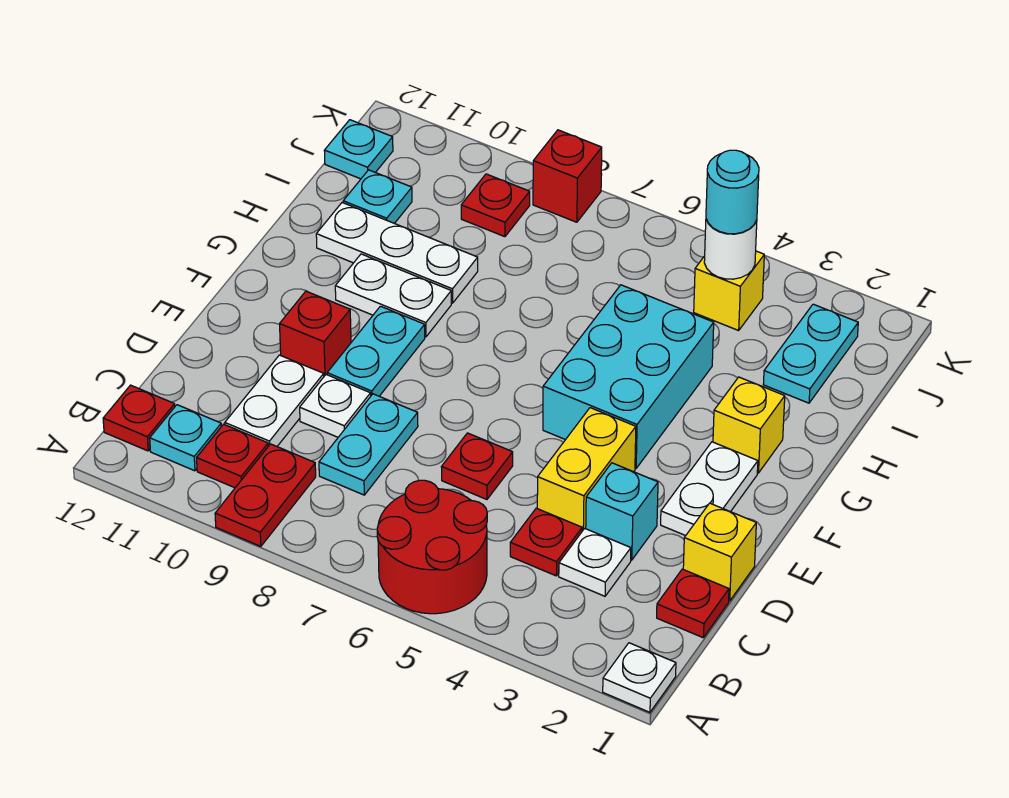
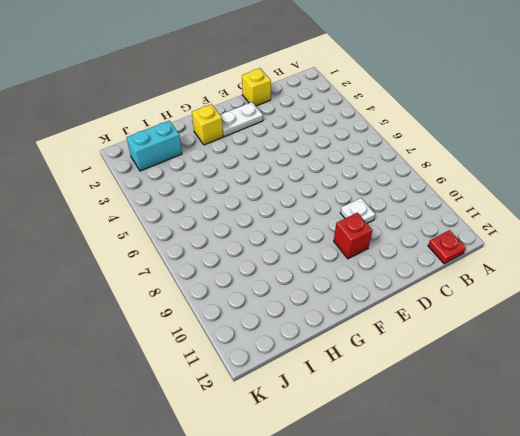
cyan 1x2 brick [127,121,182,171] -> cyan 1x2 plate [763,304,858,403]
none -> white 1x1 plate [603,643,676,712]
none -> red 2x2 round brick [377,480,487,614]
none -> red 1x2 plate [215,444,316,546]
none -> red 1x1 plate [197,424,268,488]

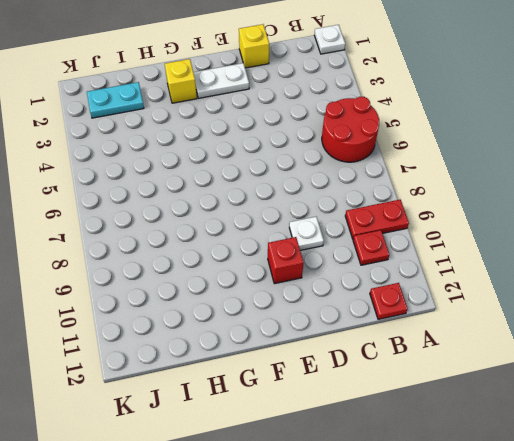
none -> cyan 1x1 plate [150,405,221,471]
none -> red 1x1 plate [657,569,729,638]
none -> white 1x1 plate [559,528,631,596]
none -> red 1x1 plate [510,508,582,576]

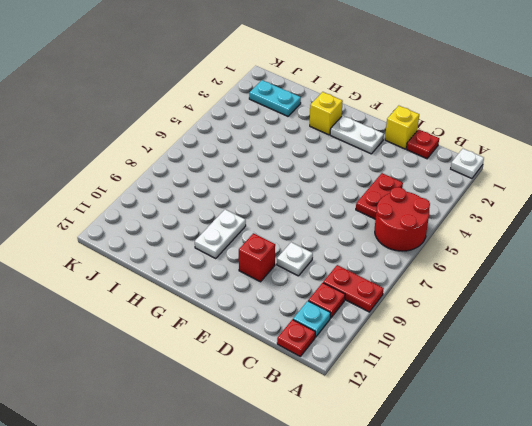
red 1x2 plate [356,173,403,219] -> red 1x1 plate [510,508,582,576]
none -> white 1x1 plate [559,528,631,596]
none -> cyan 1x2 plate [319,394,418,495]
none -> white 1x2 plate [225,355,324,446]
none -> cyan 1x1 brick [586,463,658,560]

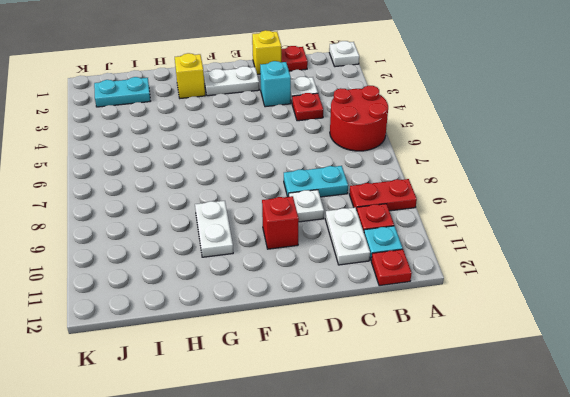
white 1x2 plate [325,207,370,265] -> white 1x2 plate turned to [225,355,324,446]
none -> yellow 1x2 brick [537,408,636,531]
none -> red 1x1 plate [442,433,513,499]
none -> cyan 1x2 plate [327,306,425,396]
none -> cyan 2x3 brick [543,285,714,469]

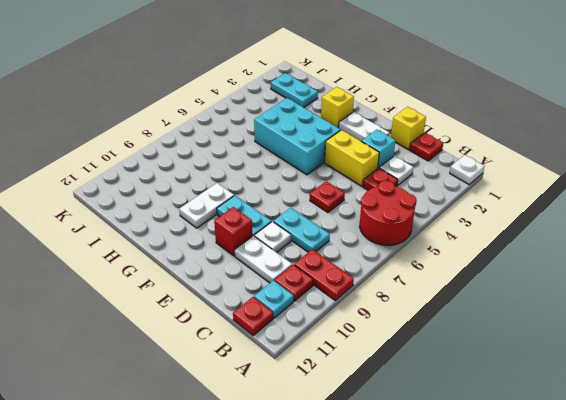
none -> white 1x3 plate [316,203,478,303]
none -> cyan 1x1 plate [343,170,412,223]
none -> yellow 1x1 brick [694,251,764,331]
none -> red 1x1 plate [461,174,530,237]

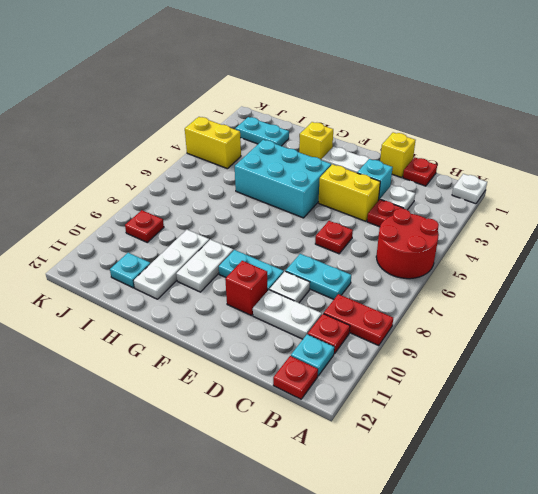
yellow 1x2 brick [185,117,241,169] -> yellow 1x1 brick [694,251,764,331]
none -> cyan 1x1 plate [324,120,393,179]
none -> red 1x1 brick [533,130,602,222]
none -> white 1x1 round brick [704,219,757,279]
none -> cyan 1x1 round brick [706,150,759,234]

